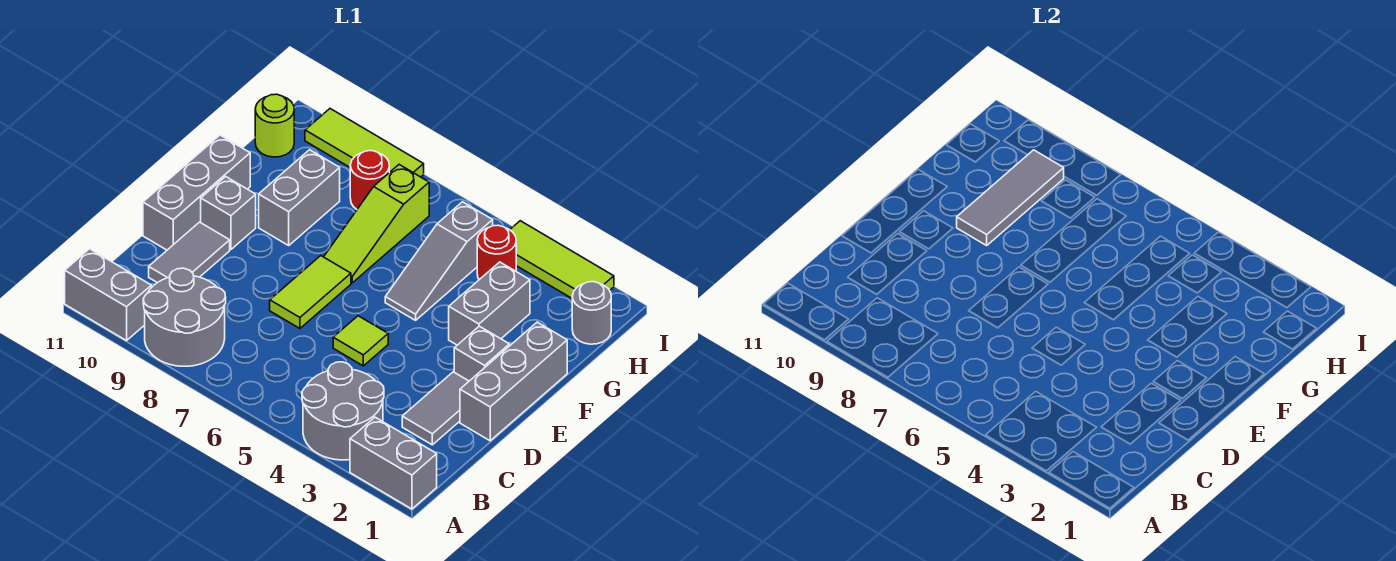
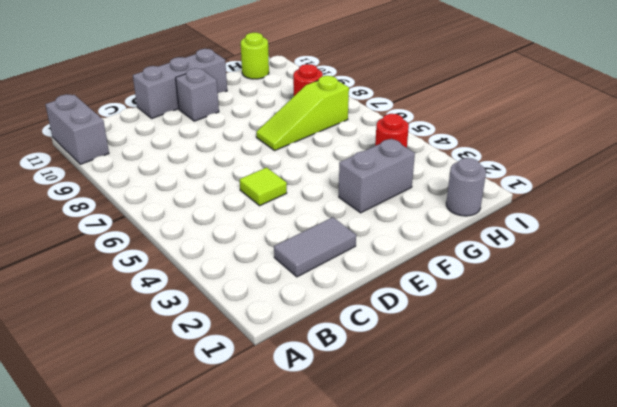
none -> grey 1x2 brick [350,417,437,509]
none -> grey 2x2 round brick [302,362,384,460]
none -> grey 2x2 round brick [143,268,226,366]

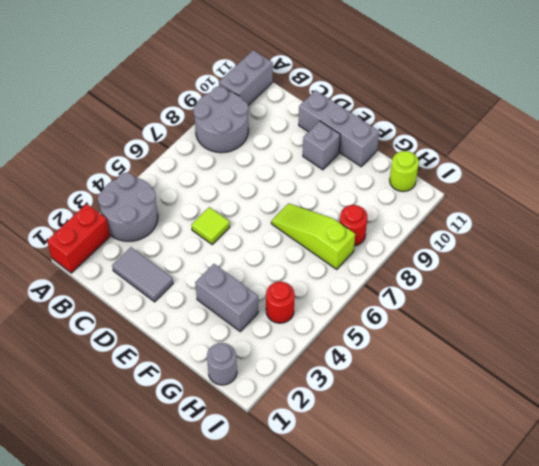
red 1x2 brick [47,204,110,273] -> grey 1x2 brick [350,417,437,509]
none -> grey 1x2 tile [149,222,230,283]
none -> grey 1x3 brick [460,322,567,441]
none -> lime 1x2 tile [270,256,351,328]

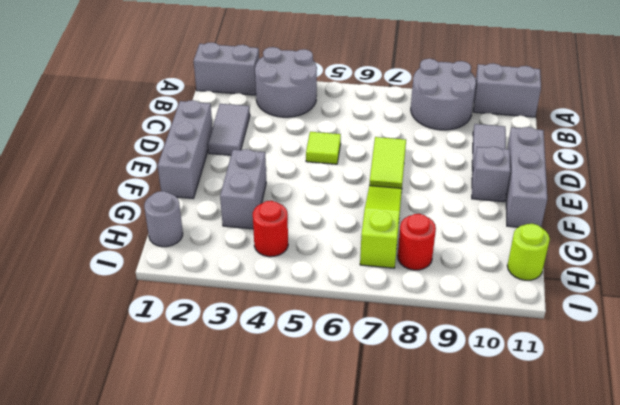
none -> grey 1x1 brick [454,326,509,381]
none -> grey 1x3 slope [385,202,493,320]
none -> grey 1x2 brick [259,150,340,245]

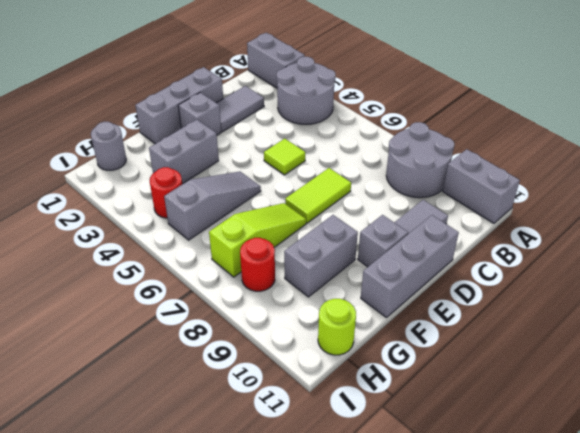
none -> lime 1x3 tile [510,221,614,298]
none -> lime 1x3 tile [305,109,424,177]
none -> grey 1x3 tile [957,150,1064,245]

